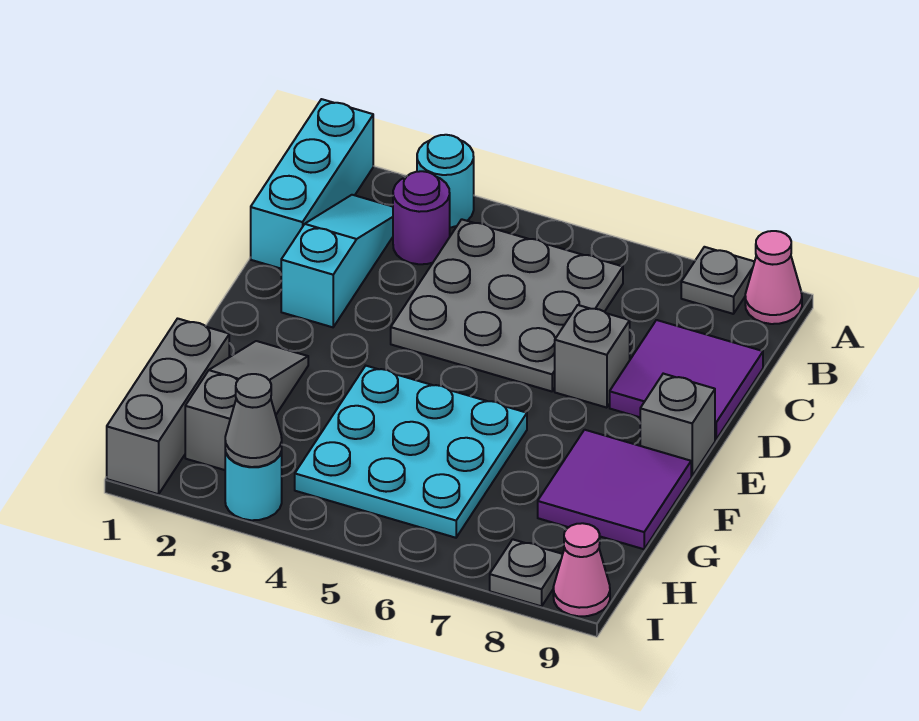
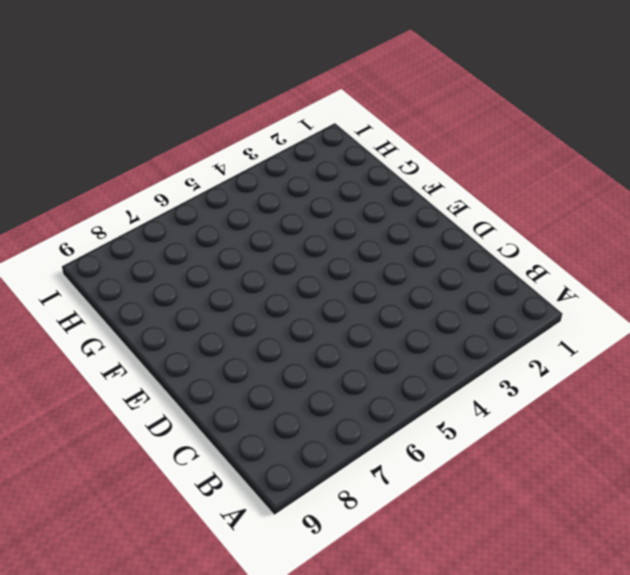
none -> cyan 1x3 brick [251,99,373,269]
none -> cyan 1x1 round brick [417,135,474,227]
none -> grey 1x1 plate [681,247,755,314]

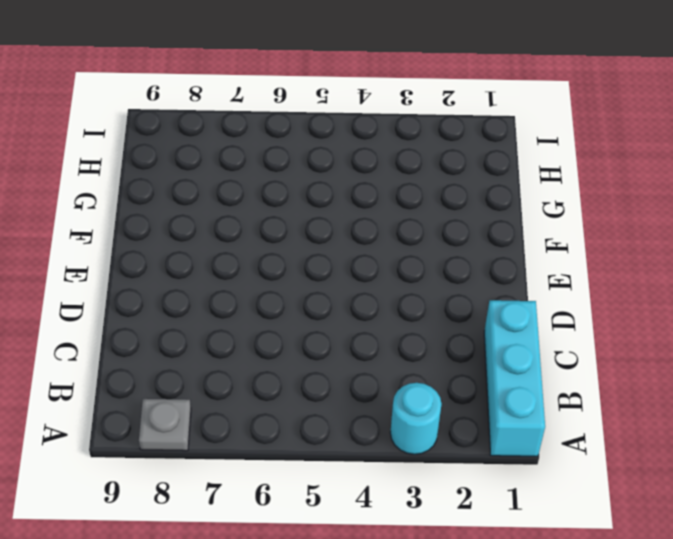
none -> pink 1x1 cone [745,231,802,324]
none -> cyan 1x3 slope [281,195,393,327]
none -> purple 1x1 round brick [393,171,450,264]

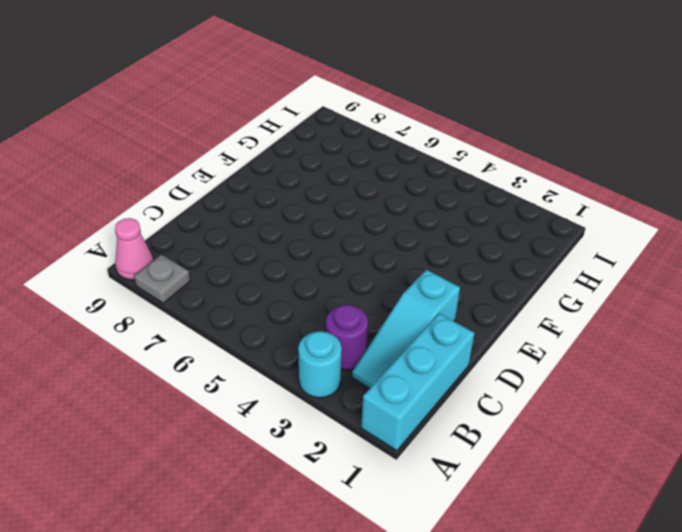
none -> grey 3x3 plate [391,219,623,391]
none -> purple 2x2 tile [610,320,763,440]
none -> grey 1x1 brick [555,305,630,408]

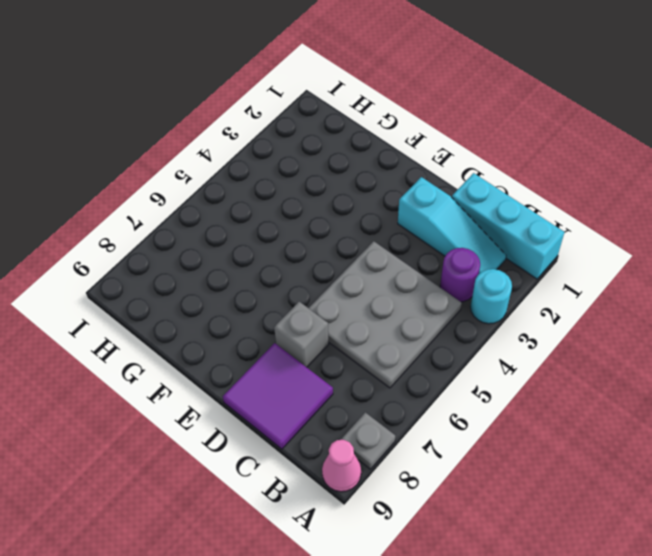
none -> grey 1x1 brick [640,374,715,476]
none -> grey 1x3 slope [185,341,308,470]
none -> cyan 3x3 plate [295,366,527,538]

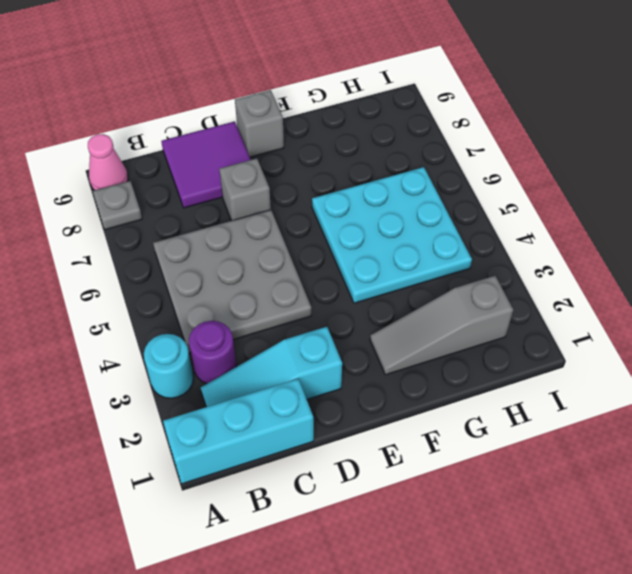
none -> purple 2x2 tile [538,430,691,549]
none -> grey 1x3 brick [107,319,229,494]
none -> cyan 1x1 round brick [225,450,282,520]

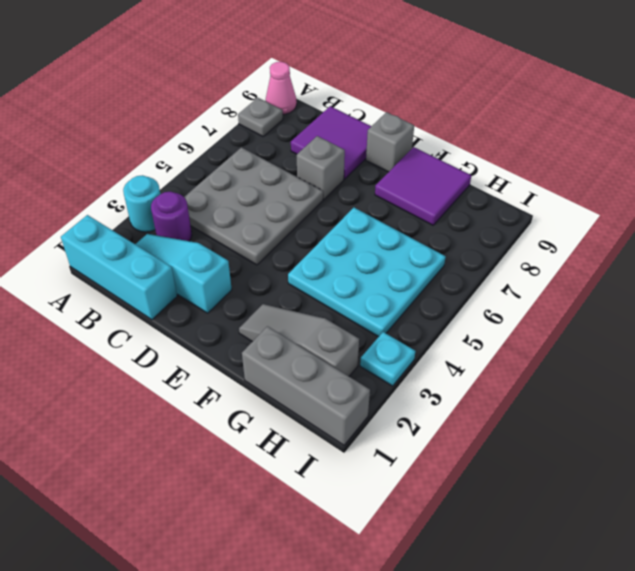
cyan 1x1 plate [360,332,415,386] -> cyan 1x1 round brick [225,450,282,520]
none -> grey 1x1 plate [490,539,563,606]
none -> pink 1x1 cone [553,523,610,616]
none -> grey 1x1 cone [225,374,282,467]

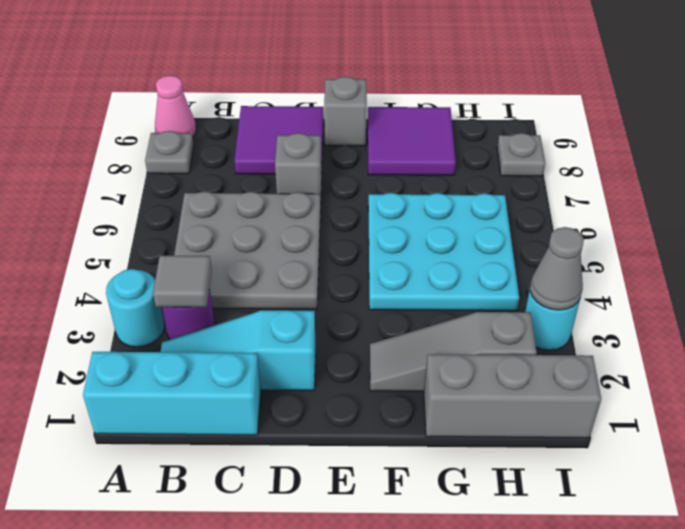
grey 1x1 tile [153,256,212,307] -> none
none -> pink 1x1 cone [553,523,610,616]

